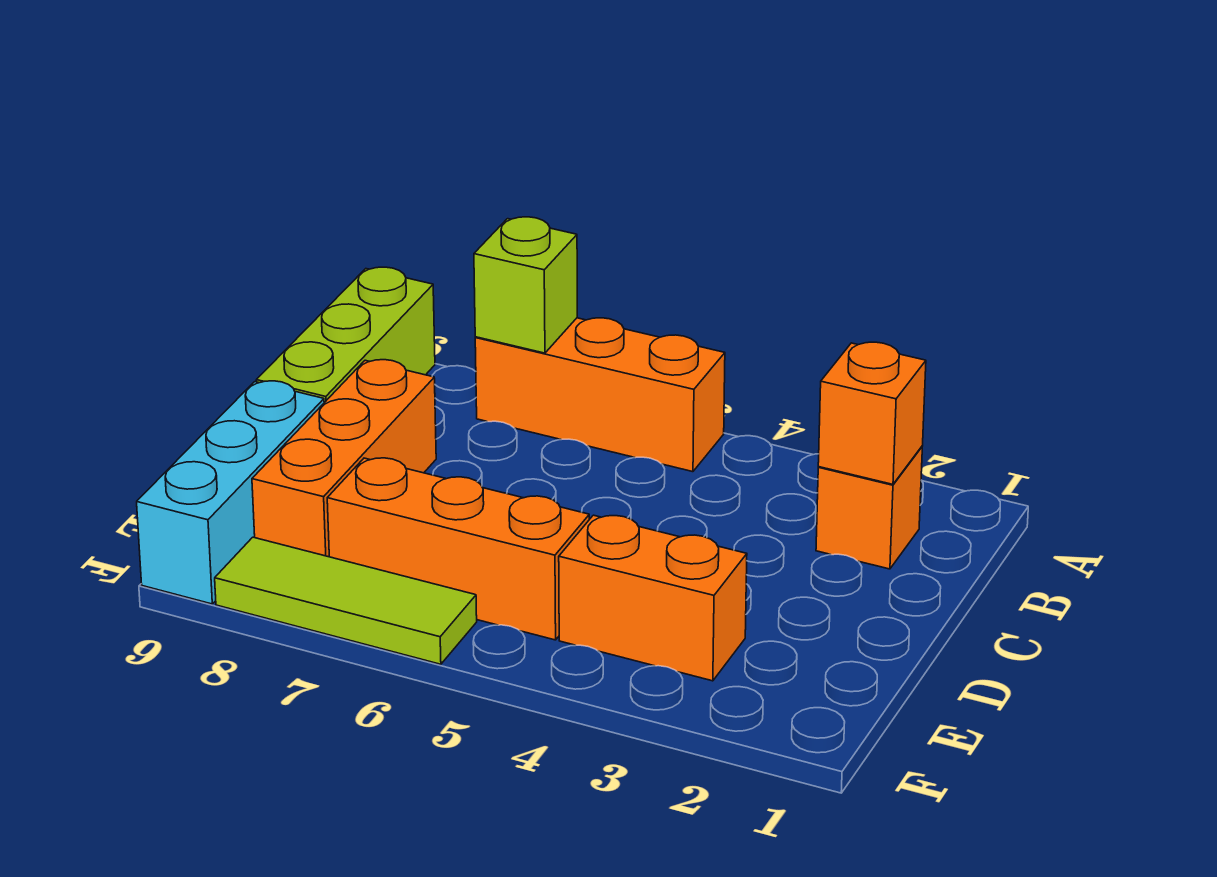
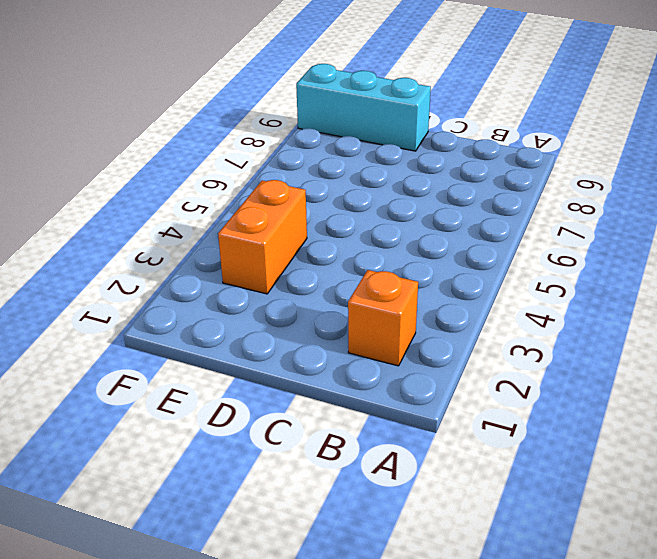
none -> orange 1x3 brick [475,318,725,472]
none -> lime 1x3 brick [256,267,435,403]

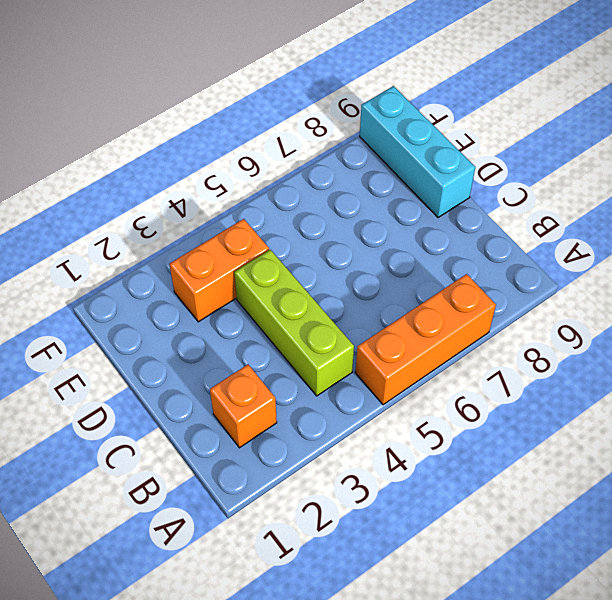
lime 1x3 brick [234,250,354,396] -> lime 1x3 brick moved to [256,267,435,403]
none -> orange 1x3 brick [252,360,436,557]
none -> orange 1x3 brick [327,458,589,640]

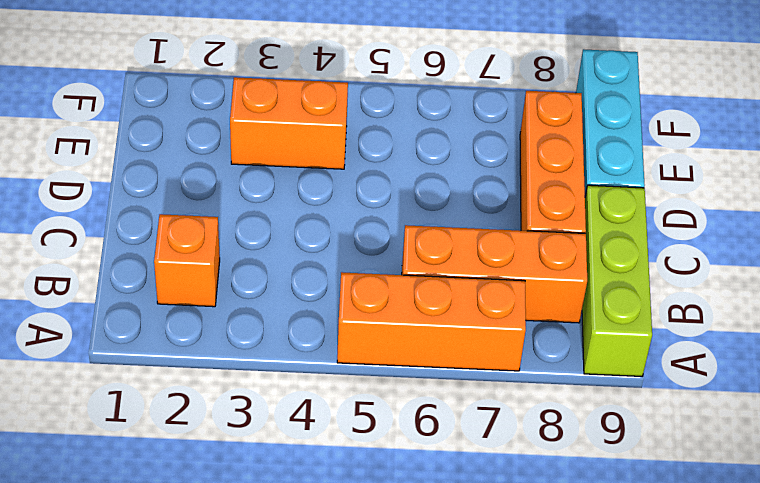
orange 1x3 brick [402,225,587,323] -> orange 1x3 brick moved to [327,458,589,640]
none -> lime 1x3 tile [215,537,477,664]
none -> lime 1x1 brick [474,217,577,353]

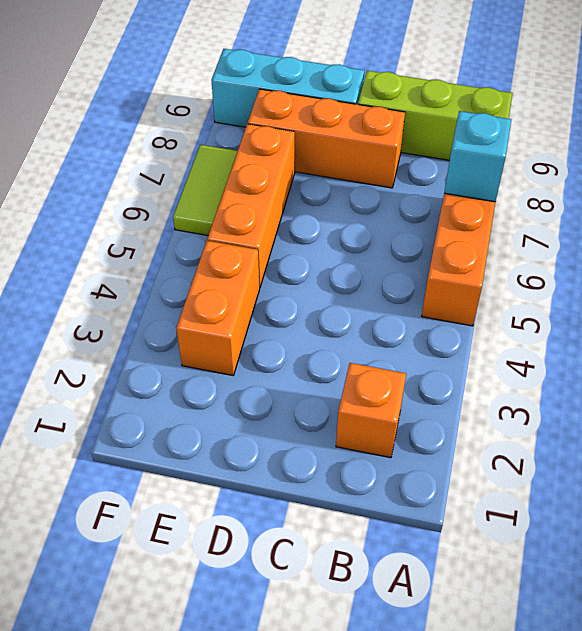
cyan 1x1 brick [444,111,511,202] -> lime 1x1 brick [474,217,577,353]
lime 1x2 tile [173,145,237,235] -> lime 1x3 tile [215,537,477,664]
none -> orange 1x1 brick [818,342,926,484]

